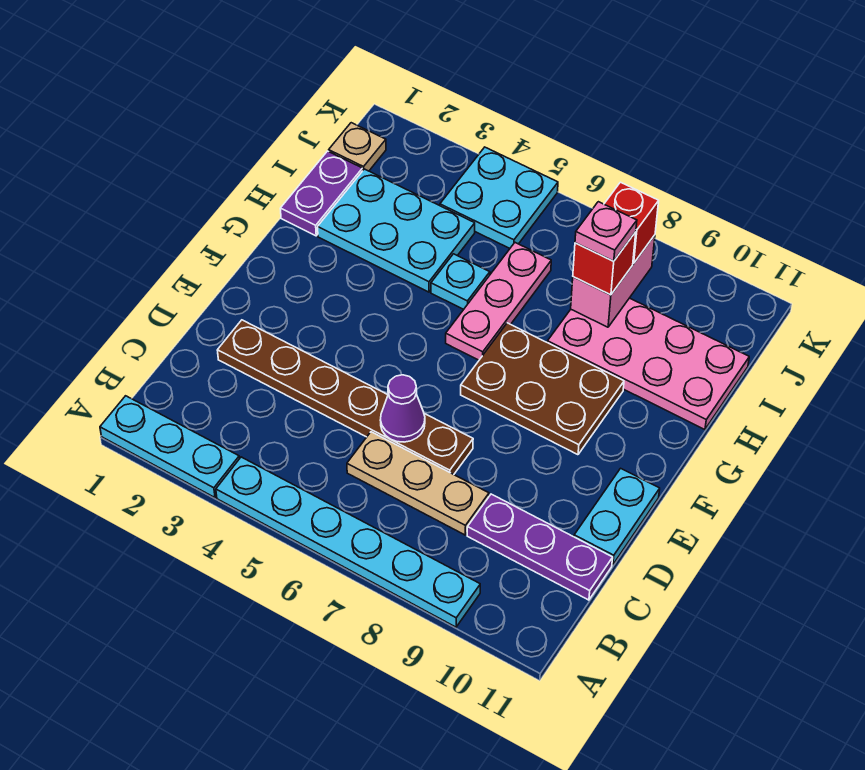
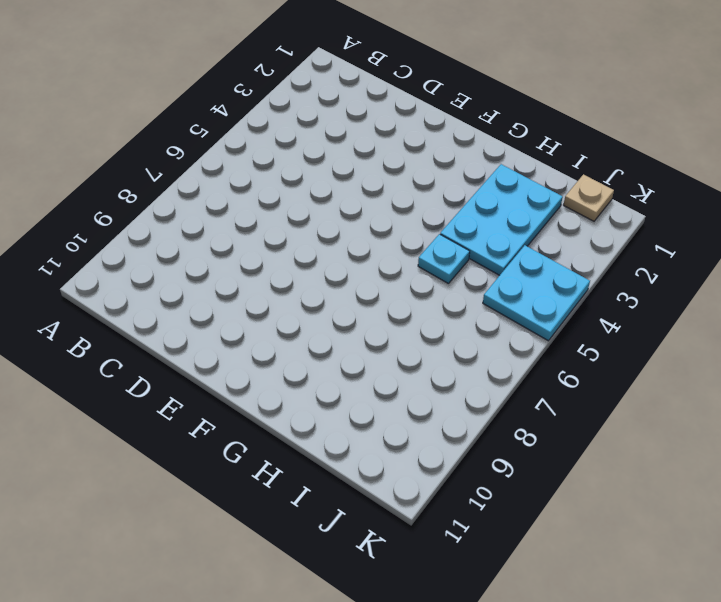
none -> cyan 1x3 plate [100,396,239,498]
none -> cyan 1x6 plate [216,457,480,627]
none -> tan 1x3 plate [347,432,489,535]

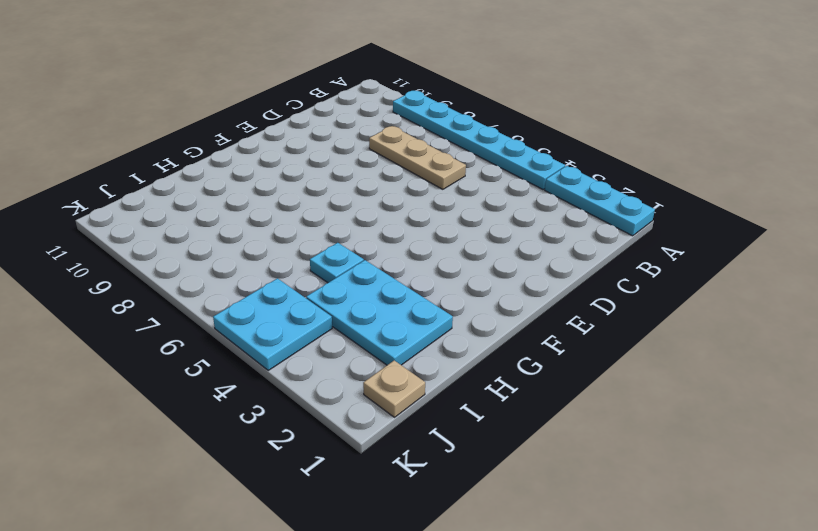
none -> purple 1x3 plate [467,494,613,600]
none -> brown 1x6 plate [217,320,473,474]
none -> cyan 1x2 plate [574,468,660,565]

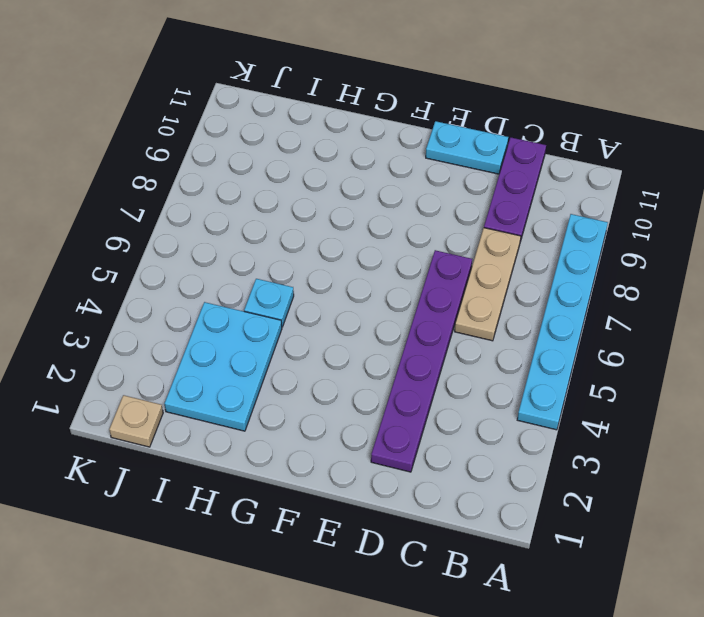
purple 1x6 plate [371,250,472,472] -> brown 1x6 plate [217,320,473,474]
none -> cyan 1x3 plate [100,396,239,498]
none -> brown 2x3 plate [461,323,624,455]
none -> pink 1x3 plate [446,243,551,360]

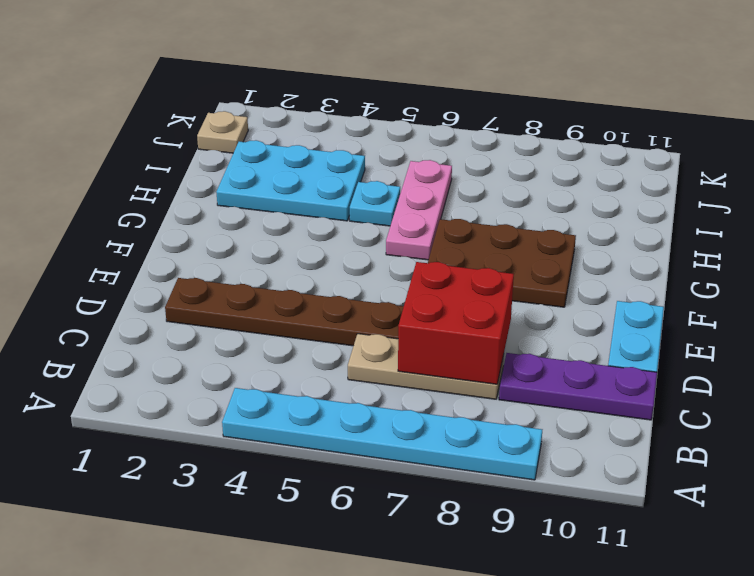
red 2x2 brick [398,262,514,384] -> none
none -> cyan 1x3 plate [100,396,239,498]
none -> purple 1x2 plate [280,151,363,236]
none -> pink 2x4 plate [547,298,749,430]

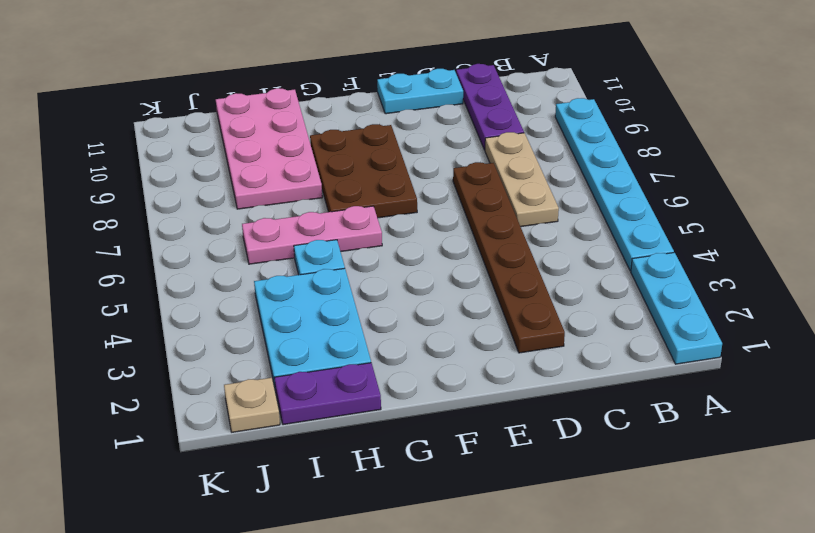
none -> cyan 2x2 plate [440,147,558,248]
none -> purple 1x1 cone [381,375,425,442]
none -> pink 1x2 brick [571,235,655,327]

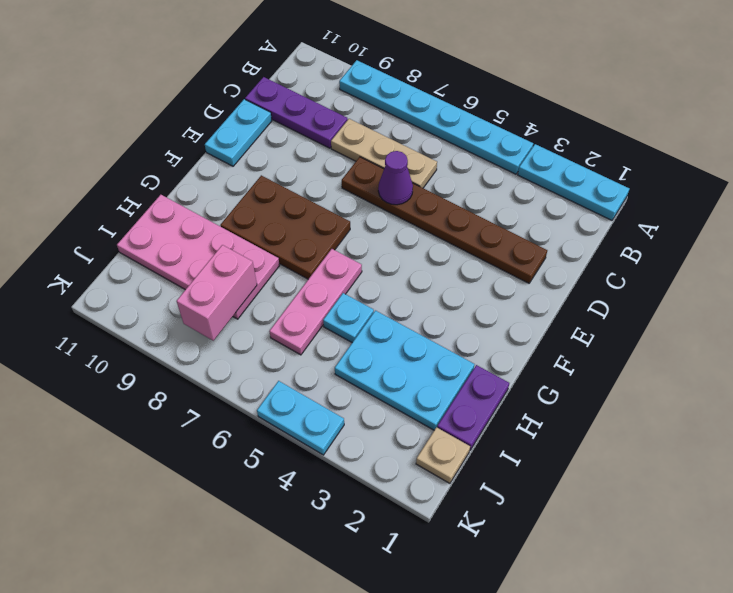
cyan 1x2 plate [257,381,344,455] -> cyan 2x2 plate [440,147,558,248]
none -> red 1x1 brick [573,232,636,295]
none -> red 1x1 brick [604,182,659,263]
none -> pink 1x1 plate [575,202,637,261]

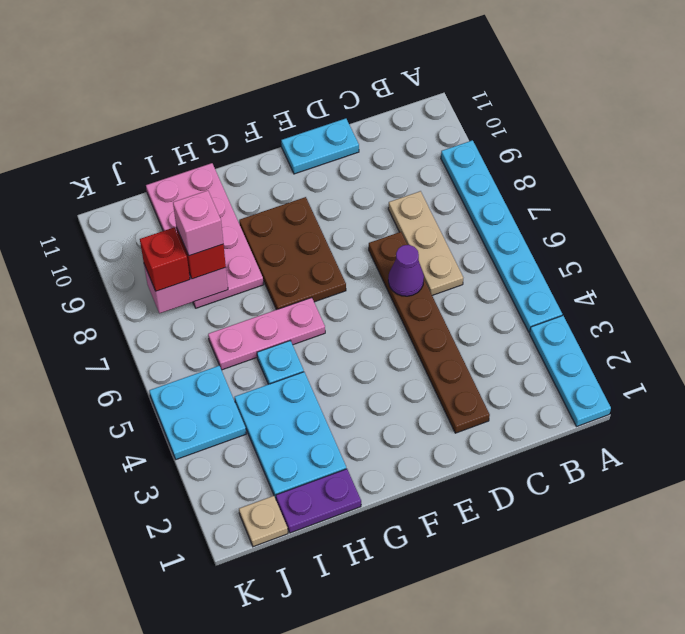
pink 1x1 brick [173,190,223,256] -> pink 1x1 plate [575,202,637,261]
none -> purple 1x3 plate [467,494,613,600]

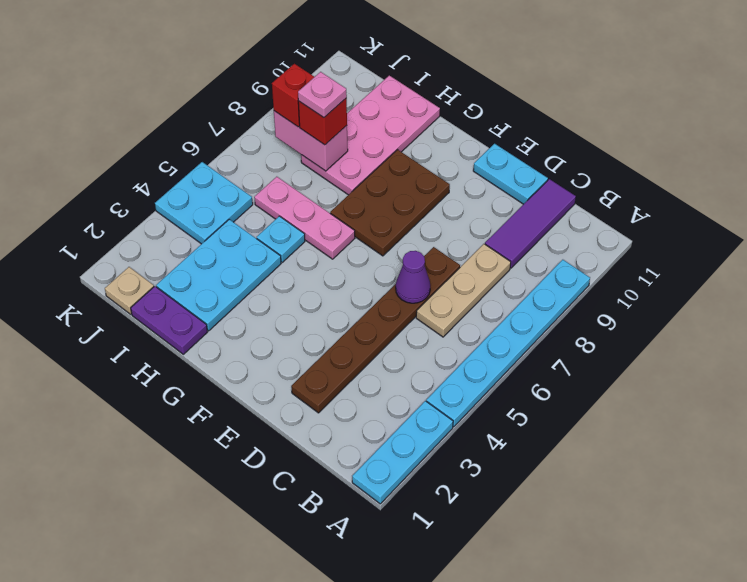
purple 1x3 tile [485,179,576,268] -> purple 1x3 plate [467,494,613,600]

